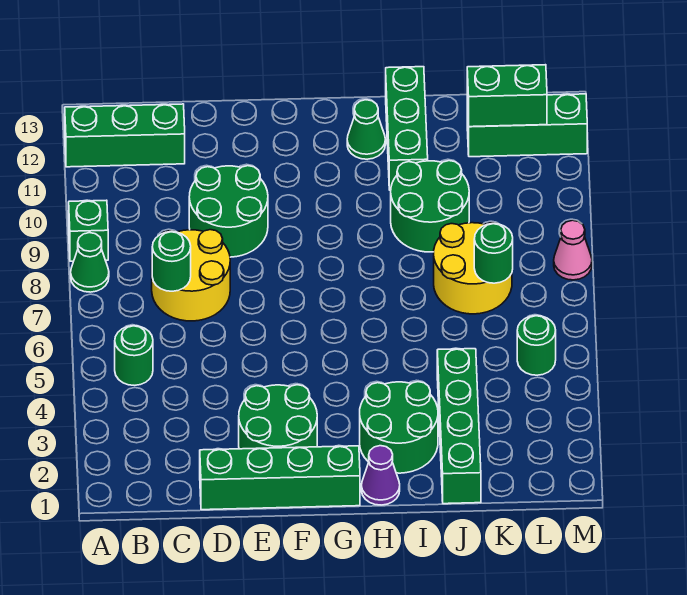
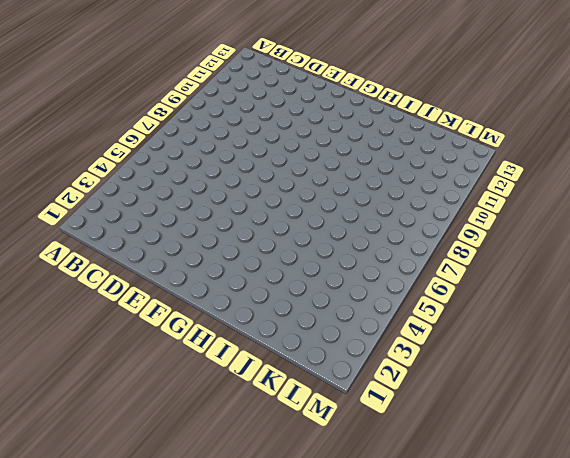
none -> green 1x1 cone [71,233,109,292]
none -> green 1x1 brick [69,200,108,261]
none -> green 1x3 brick [65,104,185,167]

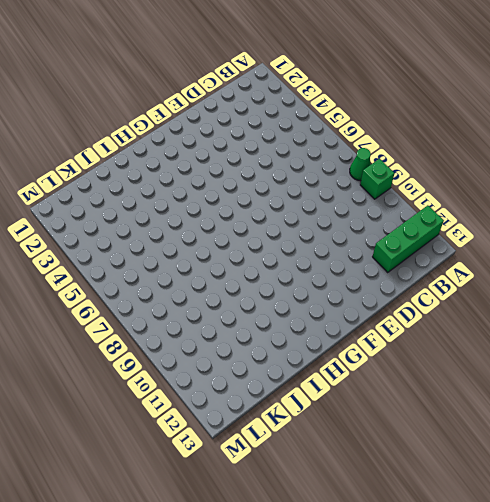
none -> green 1x1 round brick [115,326,153,385]
none -> yellow 2x2 round brick [152,230,230,321]
none -> green 1x4 brick [200,446,360,510]

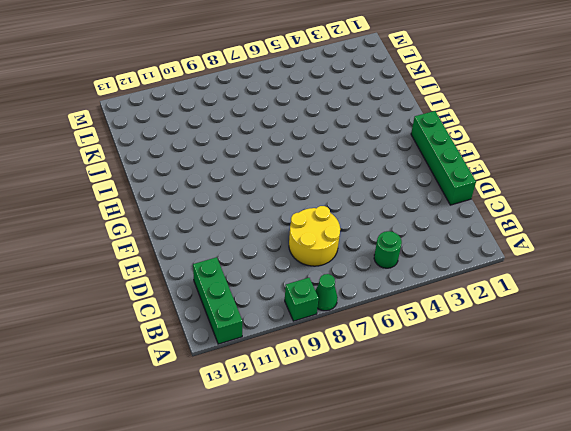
none -> green 2x2 round brick [189,166,268,257]
none -> green 2x2 round brick [239,385,317,449]
none -> purple 1x1 cone [361,446,400,505]

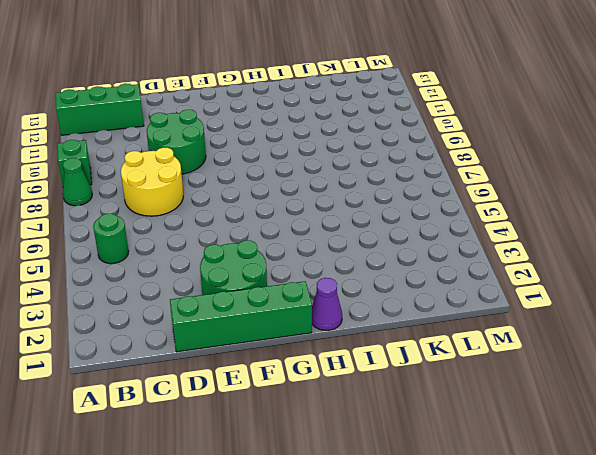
none -> green 2x2 round brick [360,382,438,473]
none -> green 1x1 cone [347,100,386,159]
none -> green 2x2 round brick [391,161,469,252]

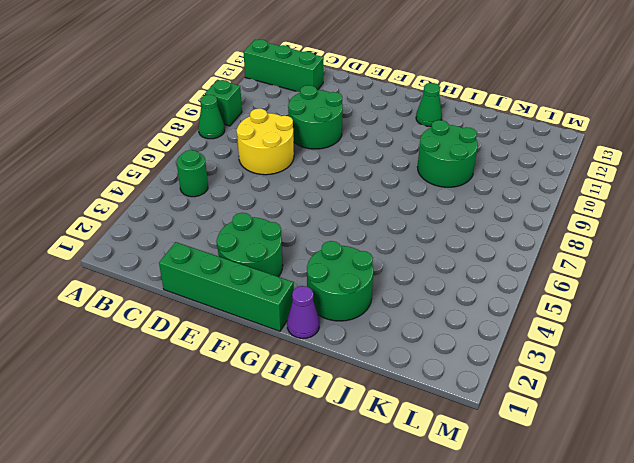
none -> green 1x3 brick [386,67,428,190]
none -> green 1x4 brick [437,349,481,504]
none -> yellow 2x2 round brick [434,223,512,314]

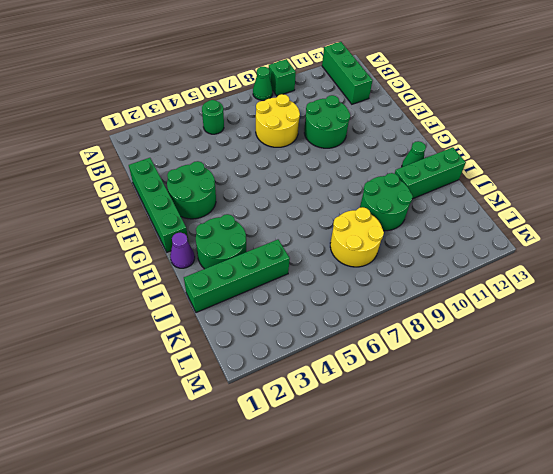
none -> green 1x3 brick [467,94,587,157]
none -> green 1x1 round brick [517,316,556,375]
none -> pink 1x1 cone [554,220,592,280]

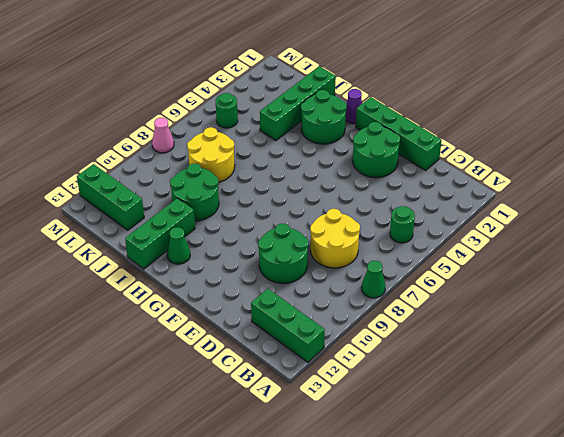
none -> green 1x1 brick [69,200,108,261]
none -> green 1x1 round brick [152,232,191,291]
none -> green 1x1 round brick [474,224,513,283]

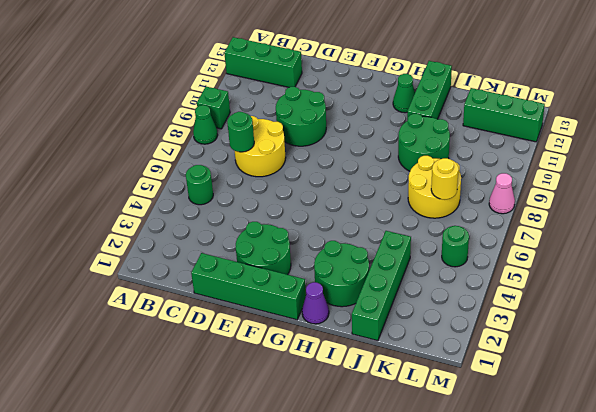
yellow 1x1 round brick [431,158,458,200] -> green 1x1 round brick [474,224,513,283]
none -> green 1x2 brick [467,65,547,127]

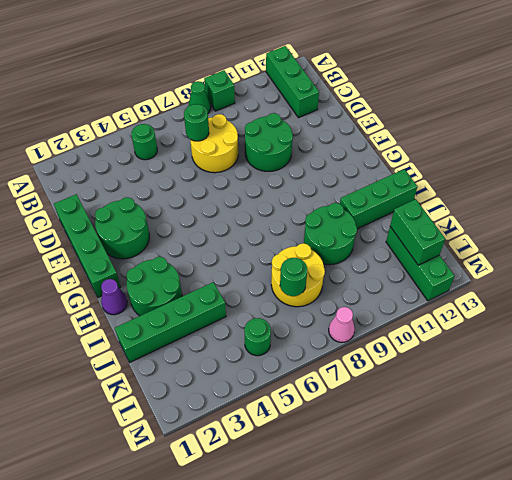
none -> green 1x1 cone [347,100,386,159]

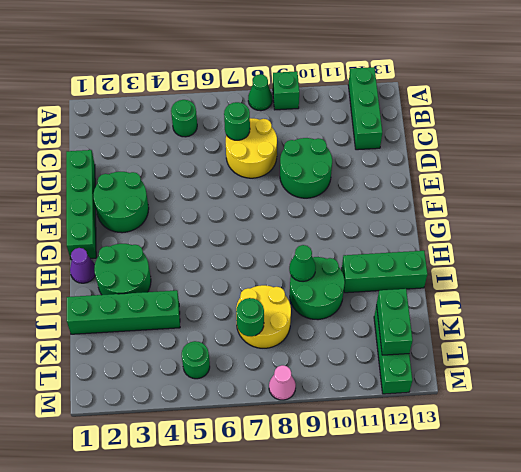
green 1x1 cone [289,245,316,282] -> green 1x1 cone moved to [347,100,386,159]

